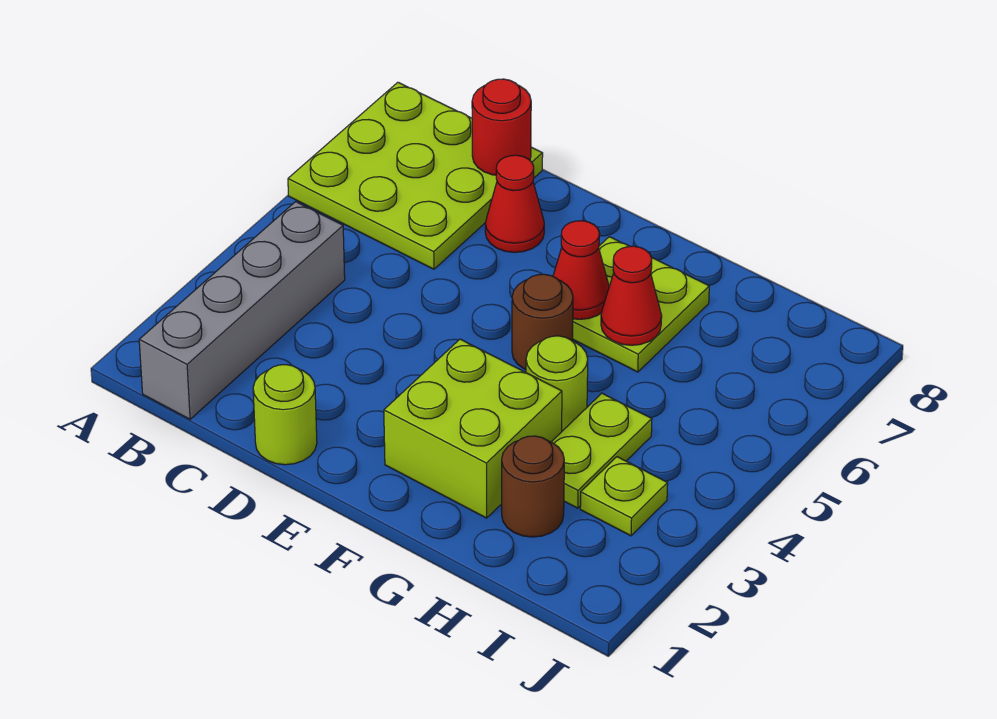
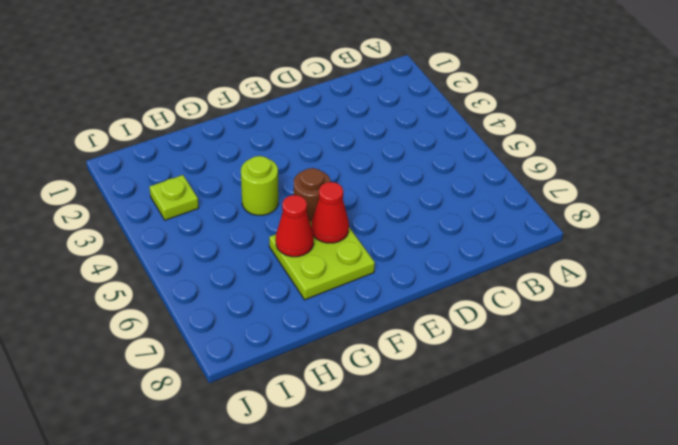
none -> lime 3x3 plate [288,82,543,269]
none -> grey 1x4 brick [139,202,345,419]
none -> lime 1x1 round brick [253,365,317,465]

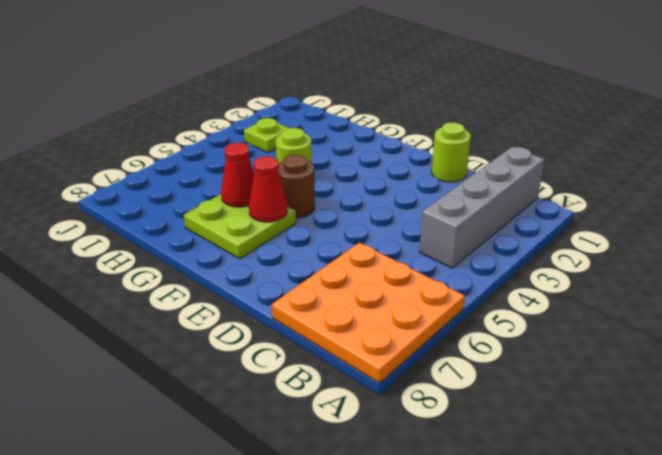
orange 3x3 plate [272,243,465,383] -> lime 3x3 plate [288,82,543,269]
none -> red 1x1 cone [485,155,544,252]
none -> lime 2x2 brick [384,339,562,518]
none -> brown 1x1 round brick [502,436,564,537]

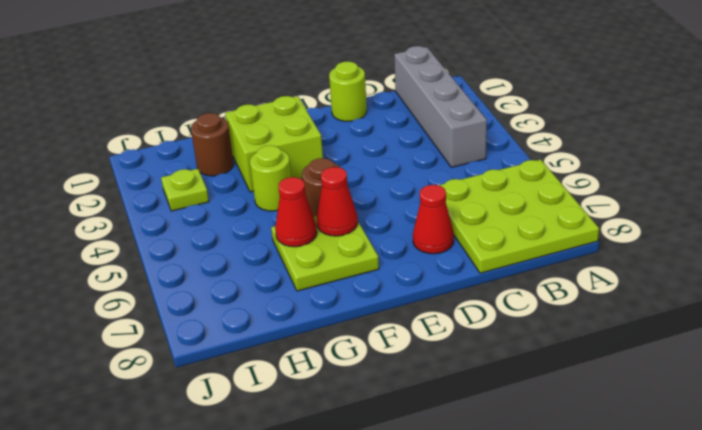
none -> lime 1x2 plate [552,393,652,508]
none -> red 1x1 round brick [472,79,531,175]

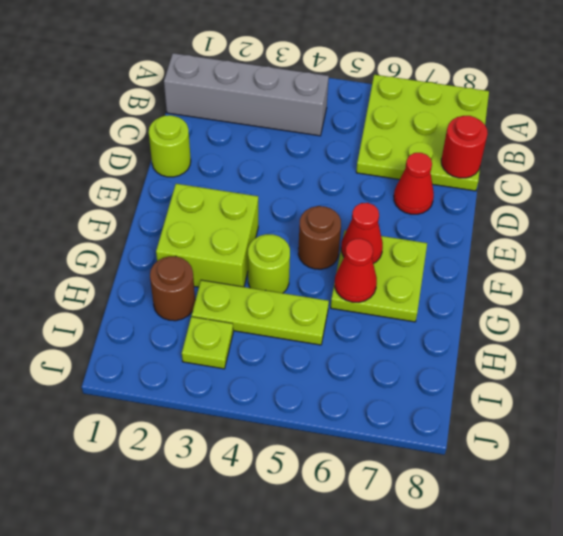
lime 1x3 plate [192,280,329,345] -> lime 1x2 plate [552,393,652,508]

